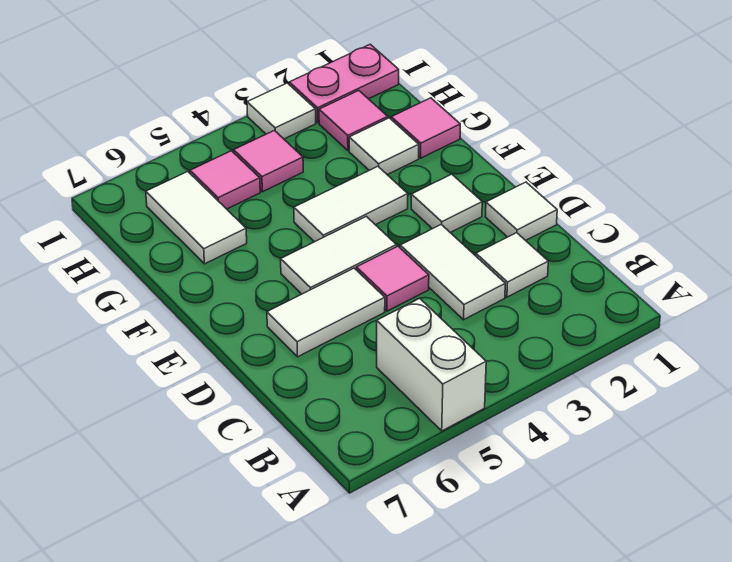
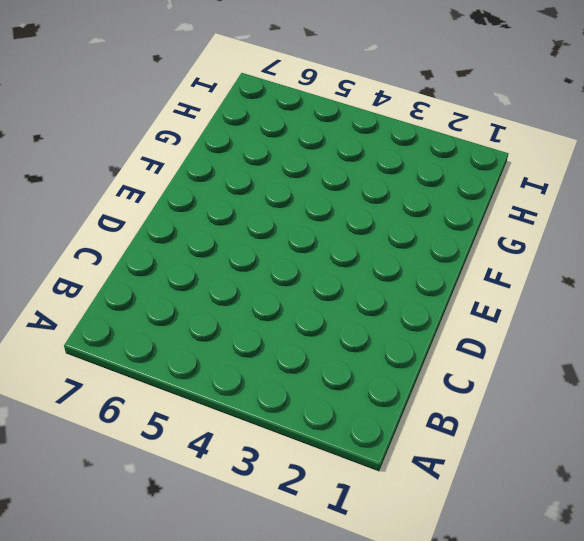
none -> white 1x2 brick [377,298,486,431]
none -> white 1x1 tile [476,233,548,297]
none -> white 1x2 tile [400,225,505,320]

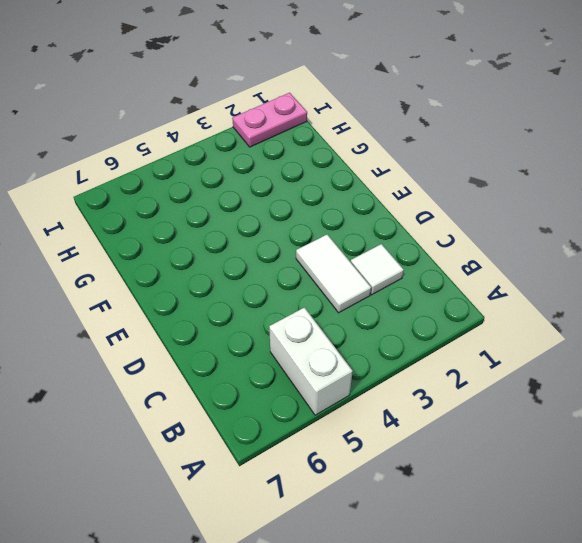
none -> white 1x1 tile [486,182,557,240]
none -> pink 1x1 tile [356,246,429,311]
none -> white 1x2 tile [267,268,385,357]

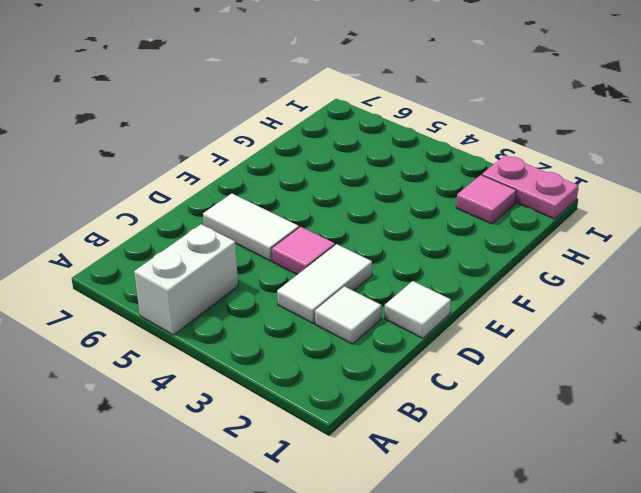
none -> white 1x1 tile [411,174,482,233]
none -> white 1x2 tile [281,216,397,294]
none -> white 1x2 tile [294,166,408,242]

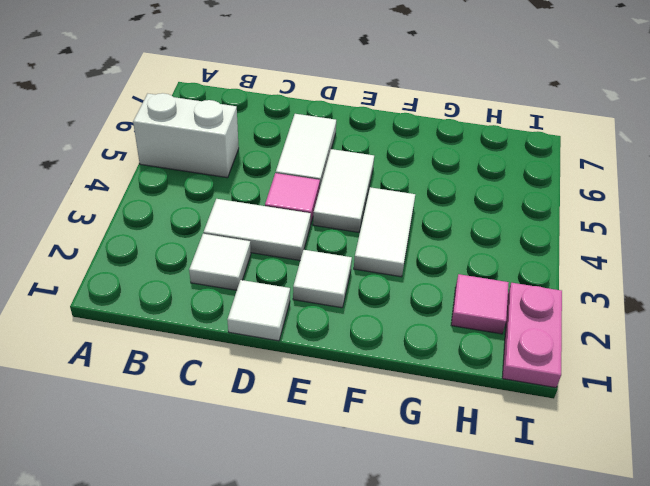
none -> pink 1x1 tile [391,98,460,158]
none -> white 1x1 tile [349,118,419,175]
none -> white 1x2 tile [146,172,247,264]

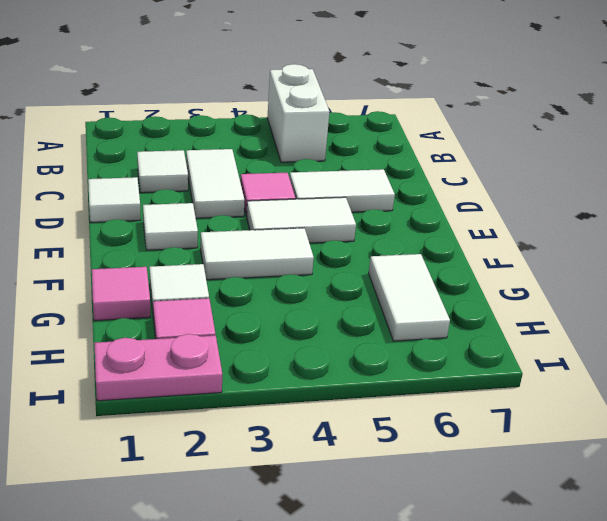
none -> pink 1x1 tile [234,130,303,192]
none -> pink 1x1 tile [190,151,260,209]
none -> white 1x1 tile [247,83,316,139]

